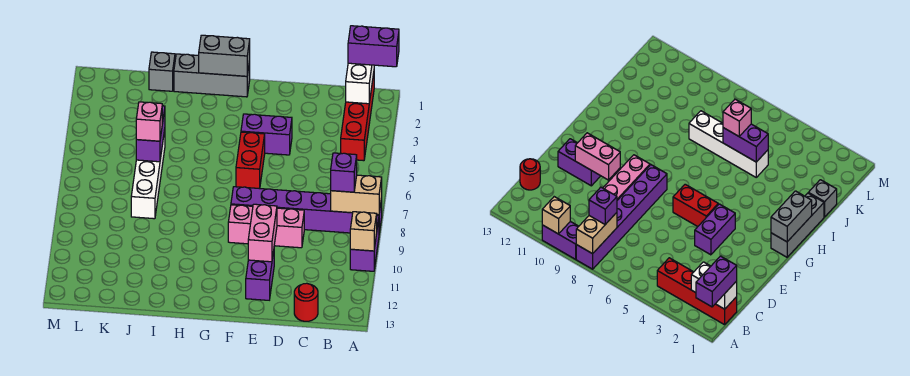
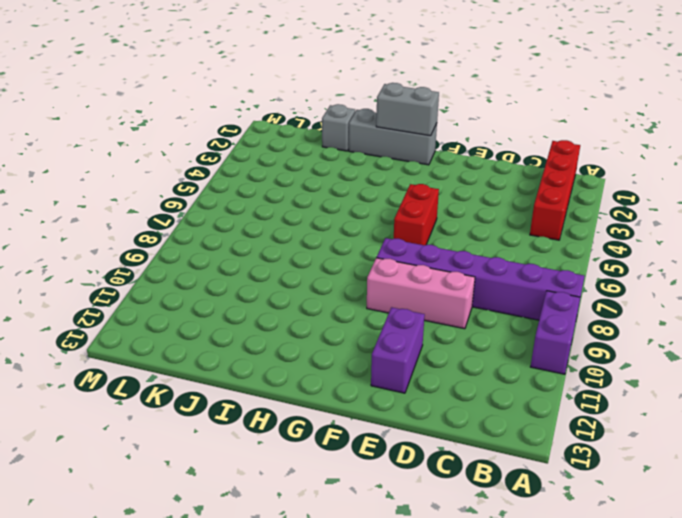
none -> red 1x1 round brick [294,283,318,321]
none -> purple 1x2 brick [241,114,292,155]
none -> white 1x4 brick [131,130,165,219]

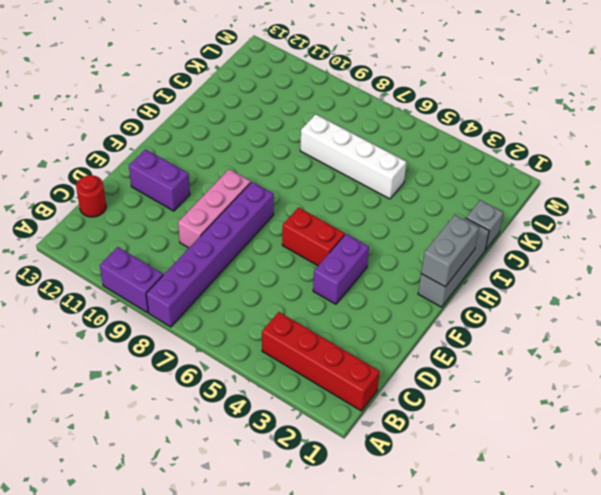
none -> tan 1x2 brick [331,175,382,215]
none -> tan 1x1 brick [350,212,377,251]
none -> white 1x2 brick [346,63,374,104]

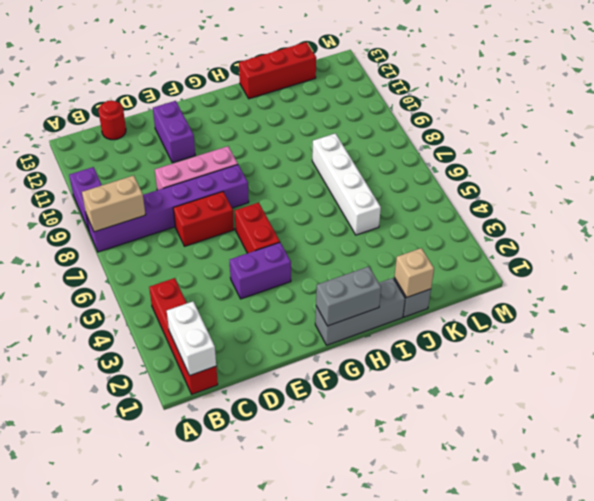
red 1x2 brick [173,192,234,246] -> none
red 1x3 brick [239,42,316,99] -> none
tan 1x1 brick [394,248,434,298] -> tan 1x1 brick moved to [350,212,377,251]
none -> pink 1x2 brick [248,204,277,262]
none -> purple 1x2 brick [136,106,165,162]
none -> purple 1x2 brick [348,26,399,67]

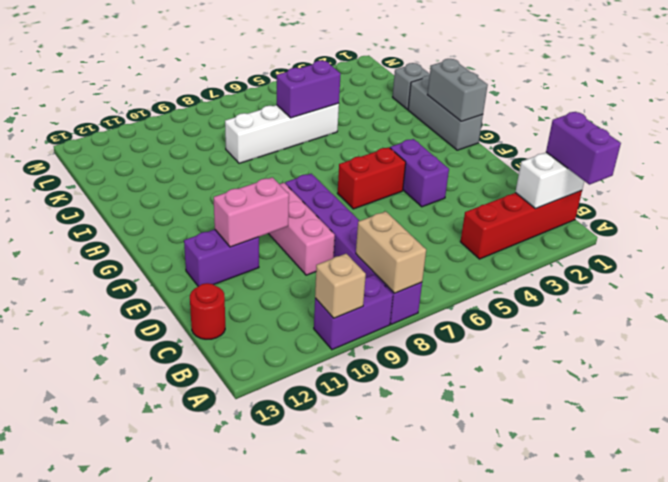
none -> purple 1x1 brick [331,153,357,192]
none -> pink 1x1 brick [136,102,162,141]

